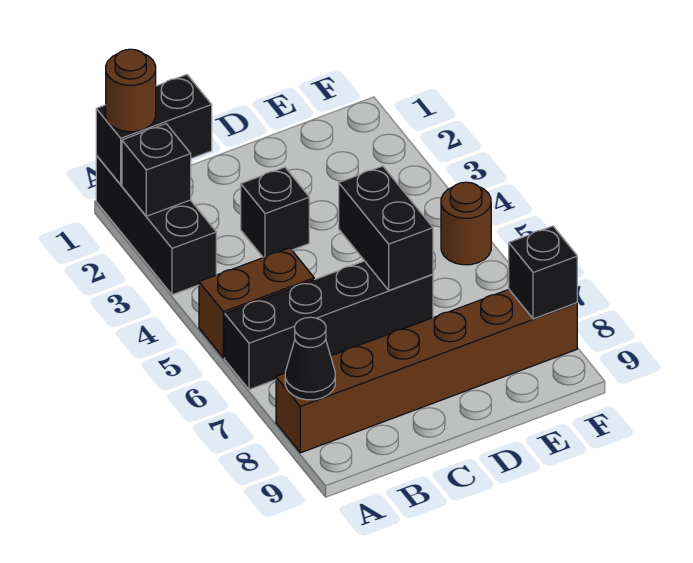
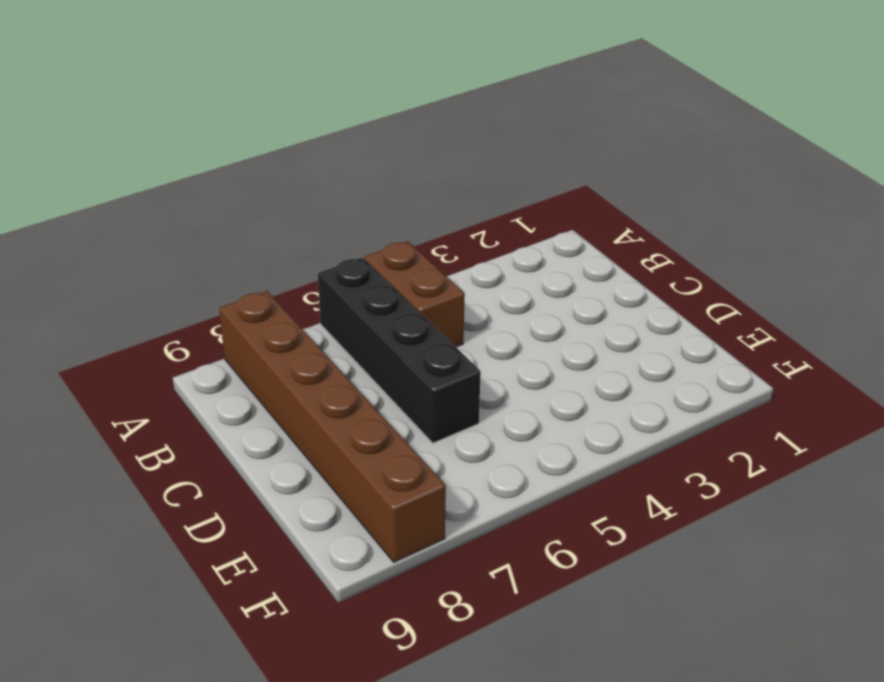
none -> black 1x3 brick [96,156,216,295]
none -> black 1x1 brick [241,167,309,258]
none -> brown 1x1 round brick [441,182,491,265]

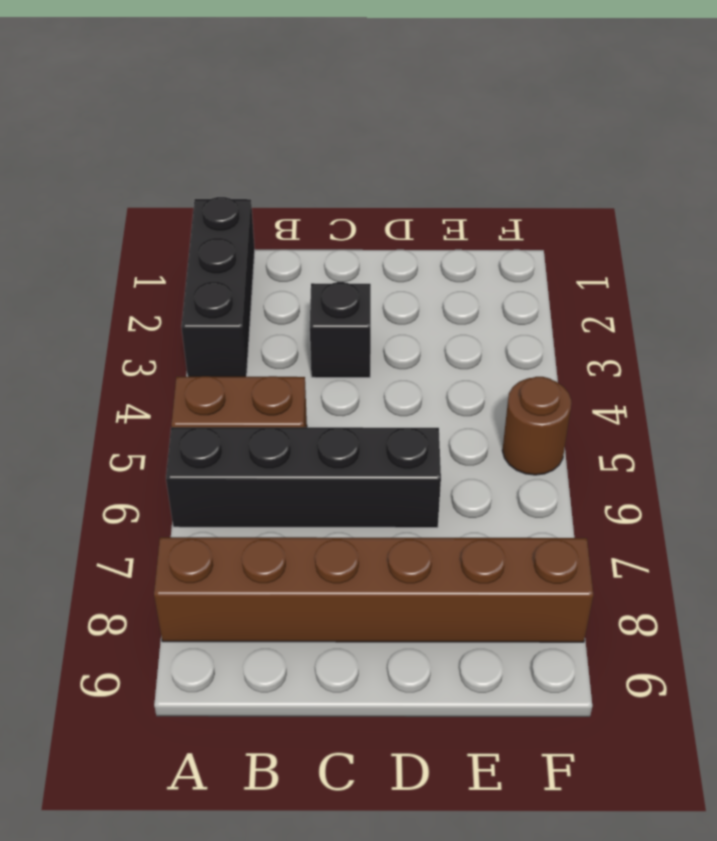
none -> black 1x2 brick [96,75,212,185]
none -> black 1x1 brick [122,124,191,216]
none -> black 1x1 cone [285,317,335,400]

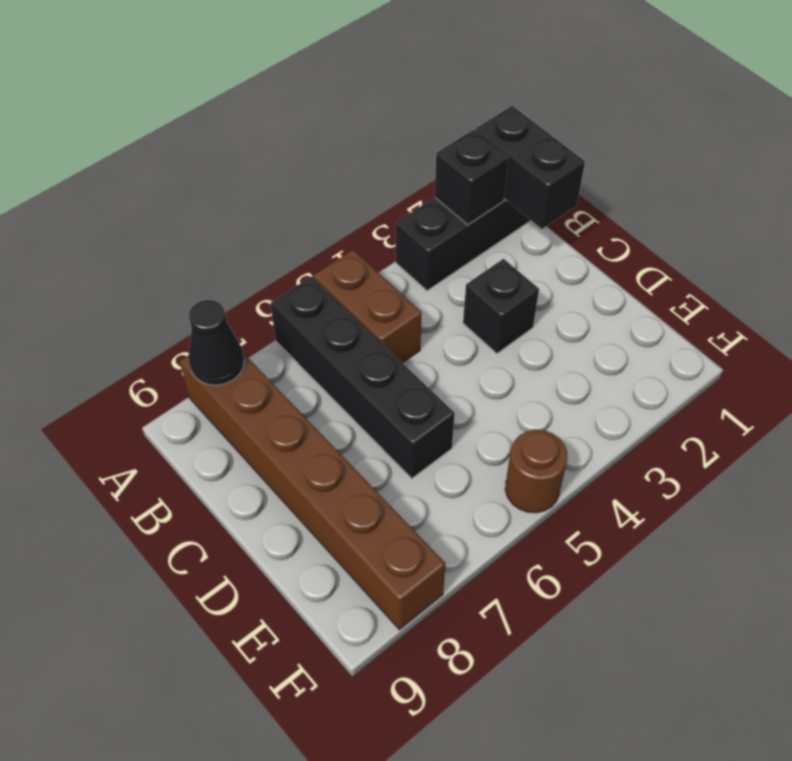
none -> black 1x2 brick [339,166,433,290]
none -> black 1x1 brick [509,226,577,319]
none -> brown 1x1 round brick [106,49,156,132]

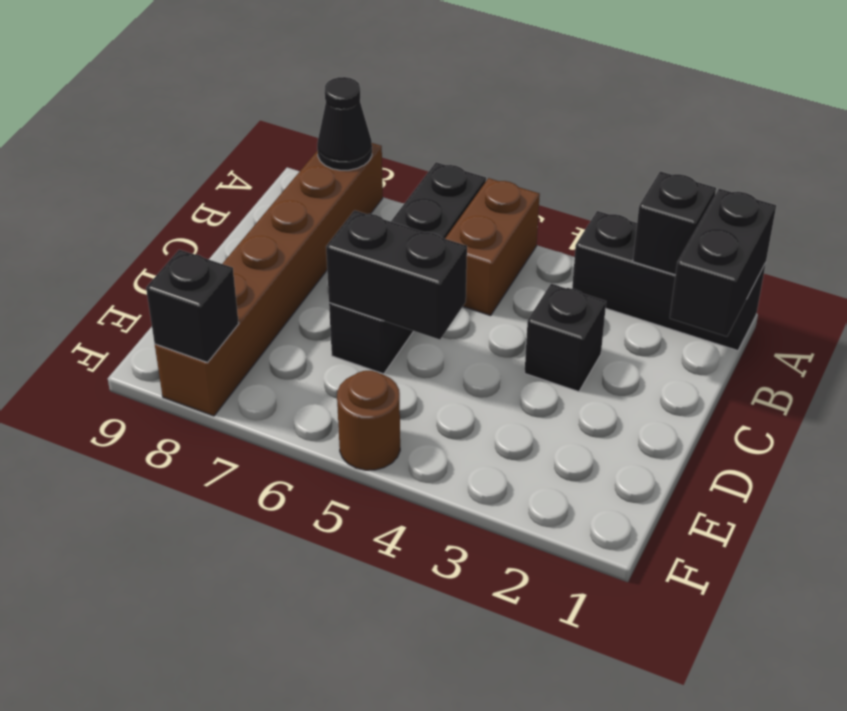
none -> brown 1x1 round brick [106,49,156,132]

